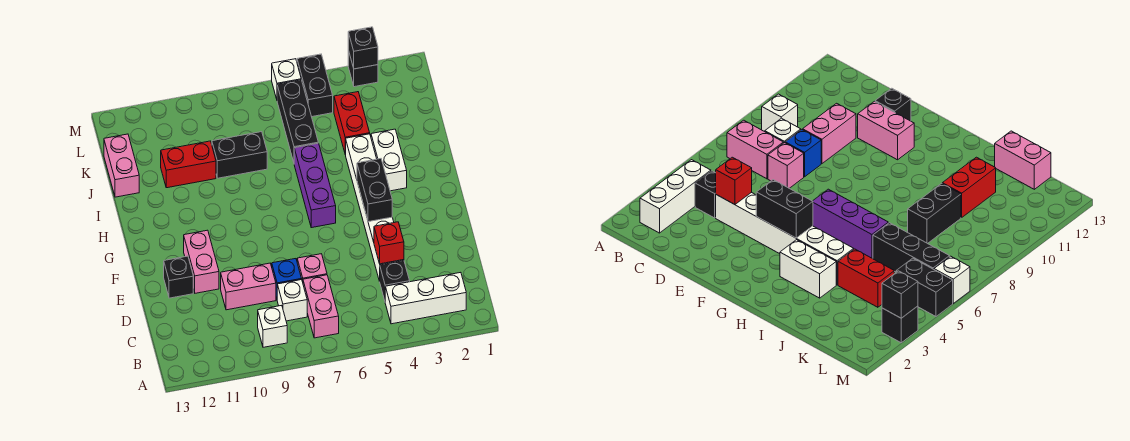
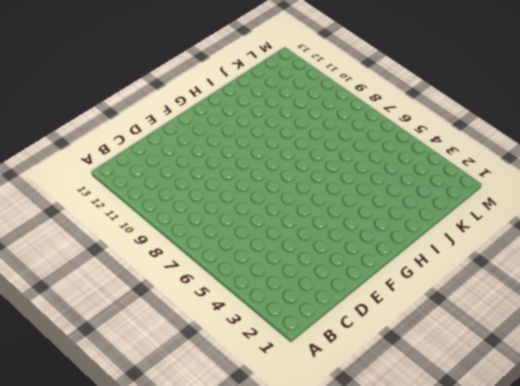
none -> white 1x3 brick [385,272,466,324]
none -> pink 1x2 brick [303,275,339,338]
none -> white 1x1 brick [258,305,287,347]

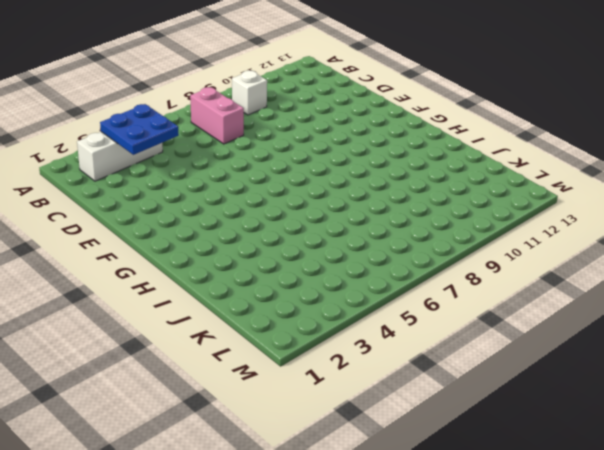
blue 2x2 plate [100,104,179,155] -> none
none -> black 1x1 brick [380,261,410,300]
none -> white 1x1 brick [277,280,307,321]
none -> white 1x6 brick [345,134,404,281]

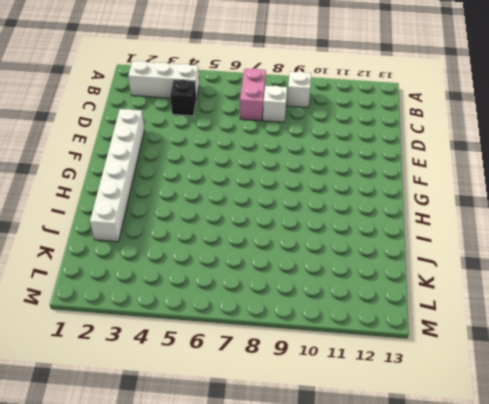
white 1x6 brick [90,109,144,242] -> white 1x6 brick moved to [345,134,404,281]
none -> pink 1x1 brick [297,254,327,282]
none -> blue 1x1 brick [272,259,302,298]
none -> pink 1x2 brick [221,263,276,310]

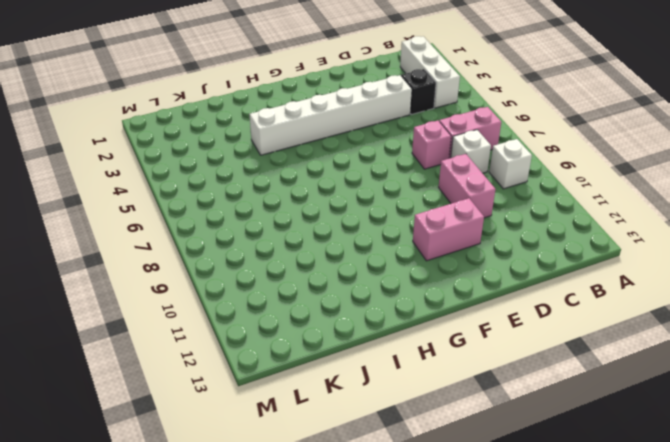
none -> blue 1x1 brick [272,259,302,298]
none -> black 1x1 brick [164,256,193,298]
none -> purple 1x3 brick [294,143,336,228]

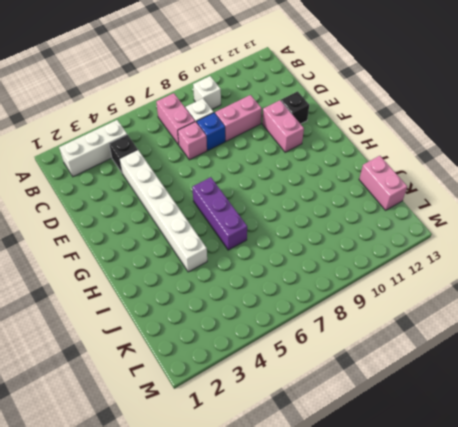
none -> white 1x2 brick [371,129,407,191]
none -> red 1x2 brick [334,92,370,154]
none -> black 1x3 brick [277,80,318,162]

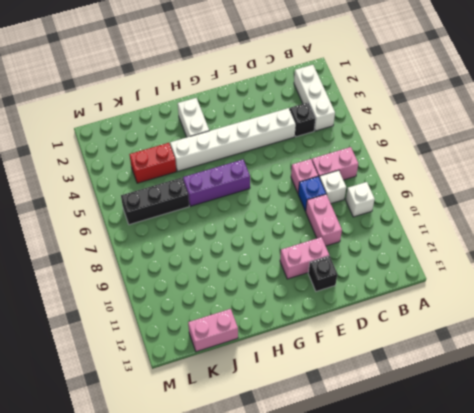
white 1x2 brick [178,98,209,137] -> white 1x2 brick turned to [371,129,407,191]
none -> black 1x2 brick [212,132,267,178]
none -> red 1x2 brick [161,141,216,188]
none -> black 1x2 brick [297,54,333,117]

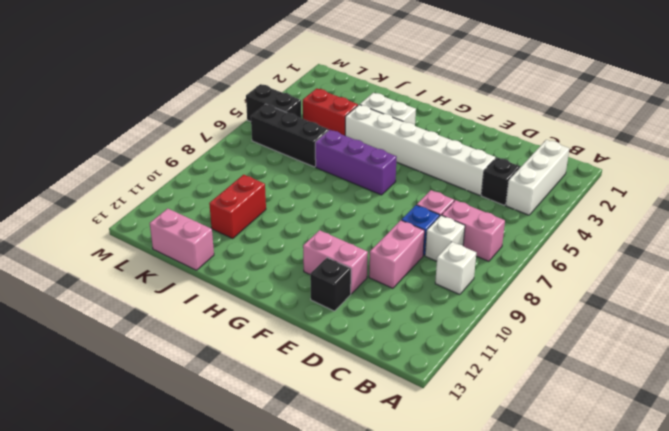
none -> black 1x2 brick [212,132,267,178]
none -> black 1x1 brick [348,50,378,87]
none -> white 1x1 brick [272,59,301,99]

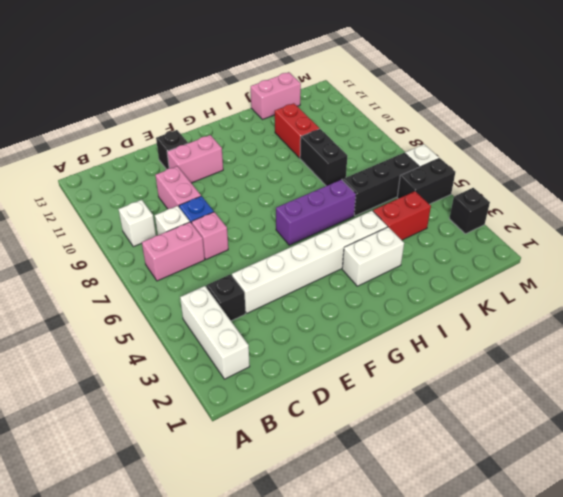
none -> red 1x1 brick [374,222,404,264]
none -> black 1x2 brick [357,159,392,222]
none -> black 1x1 brick [348,27,378,69]

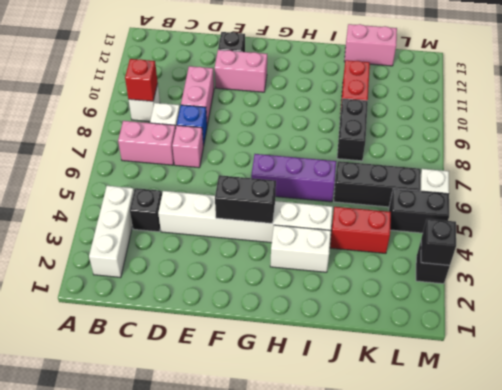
red 1x1 brick [125,59,158,101] -> red 1x1 brick moved to [374,222,404,264]

